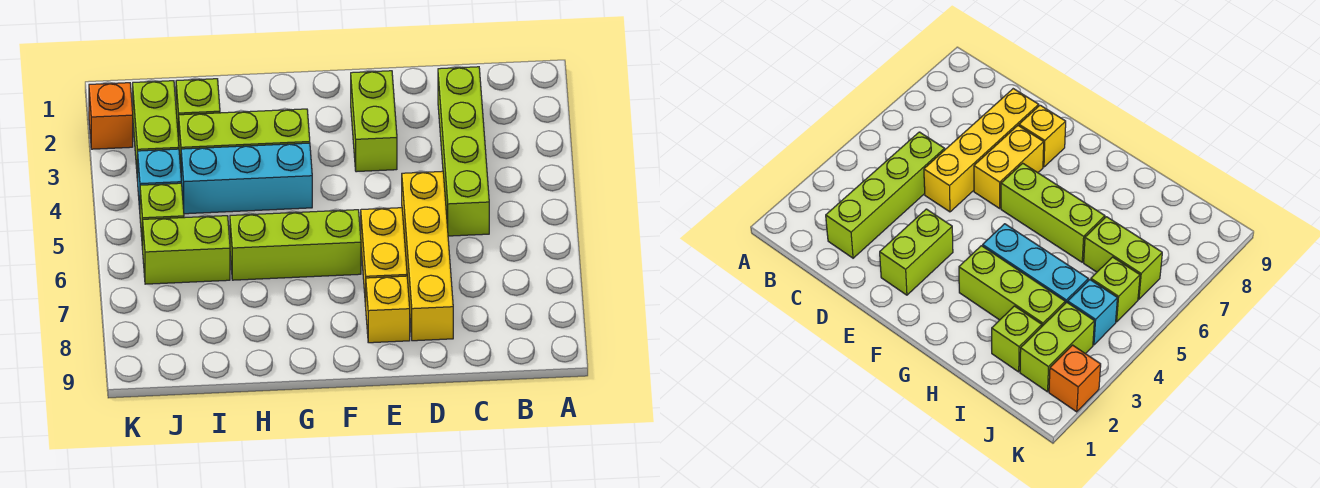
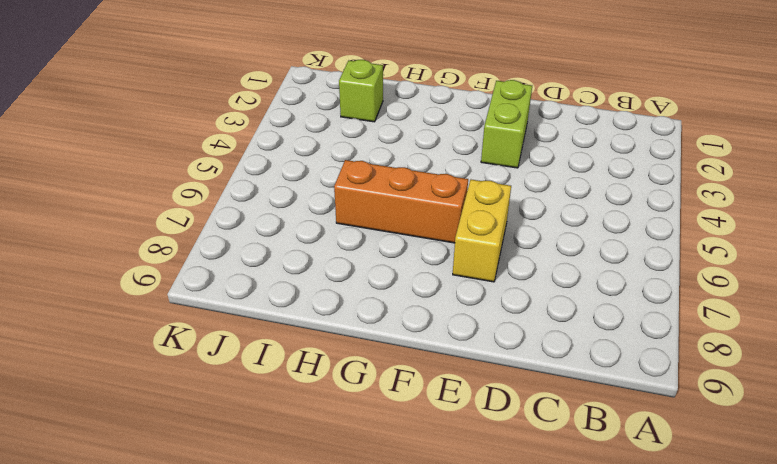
orange 1x3 brick [334,160,468,243] -> lime 1x3 brick [230,210,361,280]
none -> lime 1x4 brick [438,67,489,236]
none -> yellow 1x4 brick [402,171,453,341]
none -> yellow 1x1 brick [366,276,410,343]

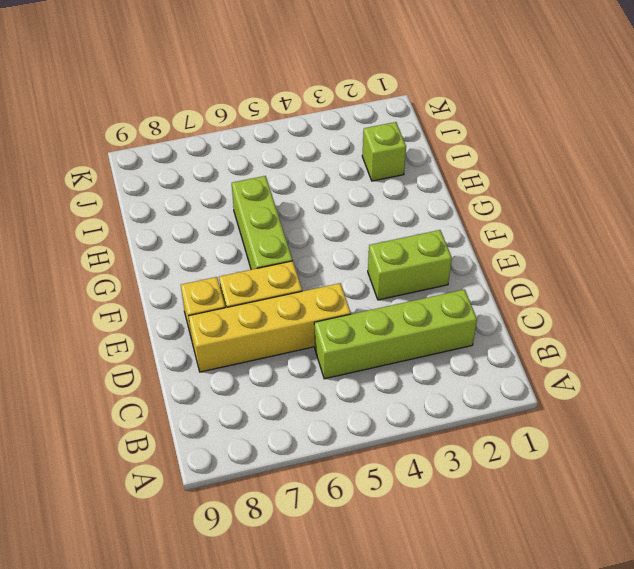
none -> lime 1x3 brick [179,109,310,168]
none -> cyan 1x3 brick [181,143,312,214]
none -> lime 1x2 brick [143,216,230,284]

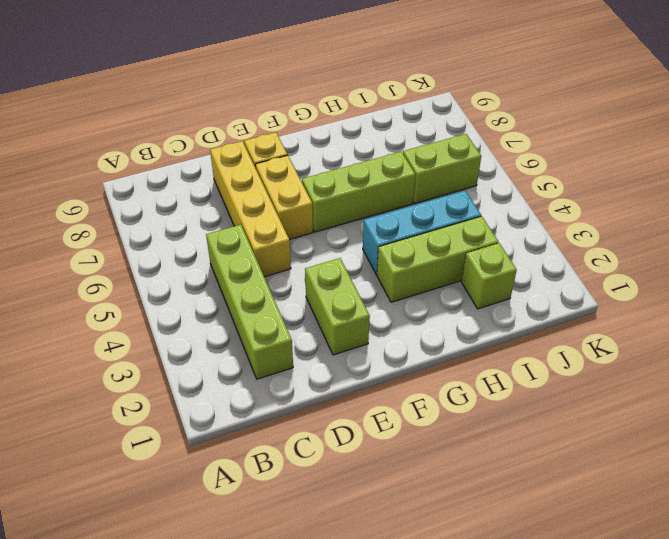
none -> lime 1x2 brick [133,81,179,181]
none -> cyan 1x1 brick [138,149,181,209]
none -> lime 1x1 brick [140,183,184,250]

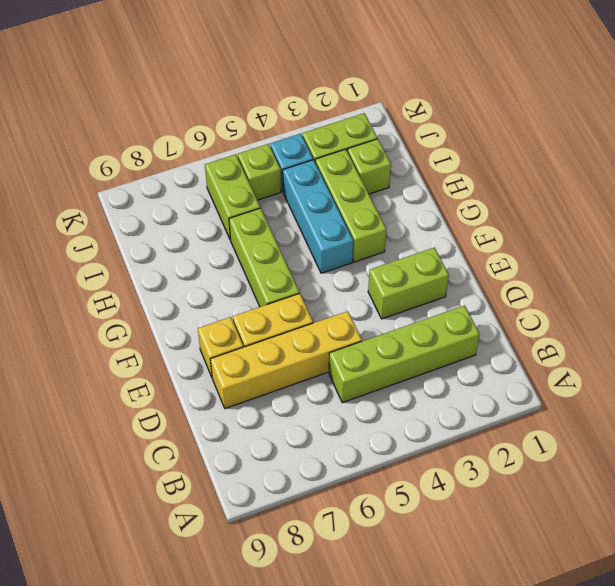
none -> orange 1x1 brick [89,83,133,149]

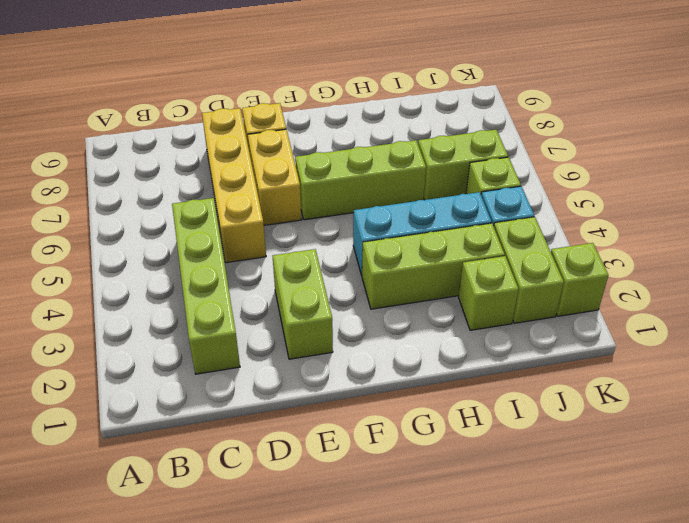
lime 1x1 brick [551,243,608,316] -> orange 1x1 brick [89,83,133,149]

